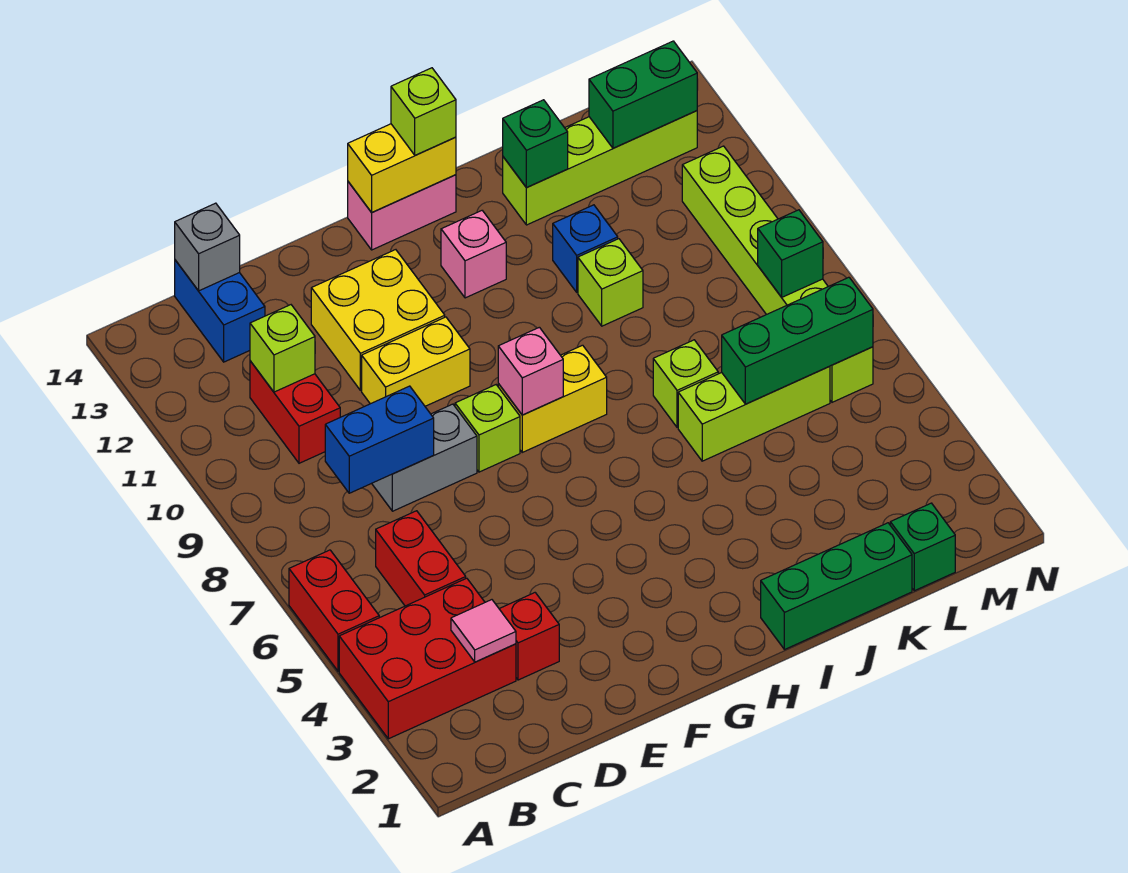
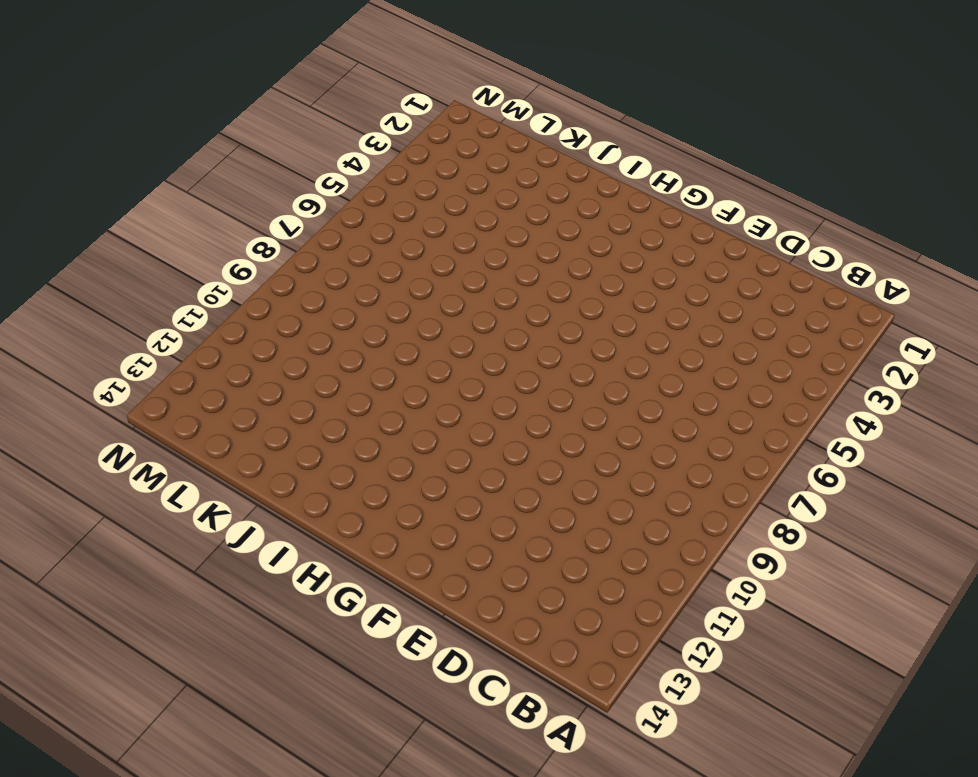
none -> red 2x3 brick [339,578,516,739]
none -> red 1x2 brick [289,550,379,671]
none -> red 1x2 brick [376,511,466,606]
none -> red 1x2 brick [250,361,340,463]

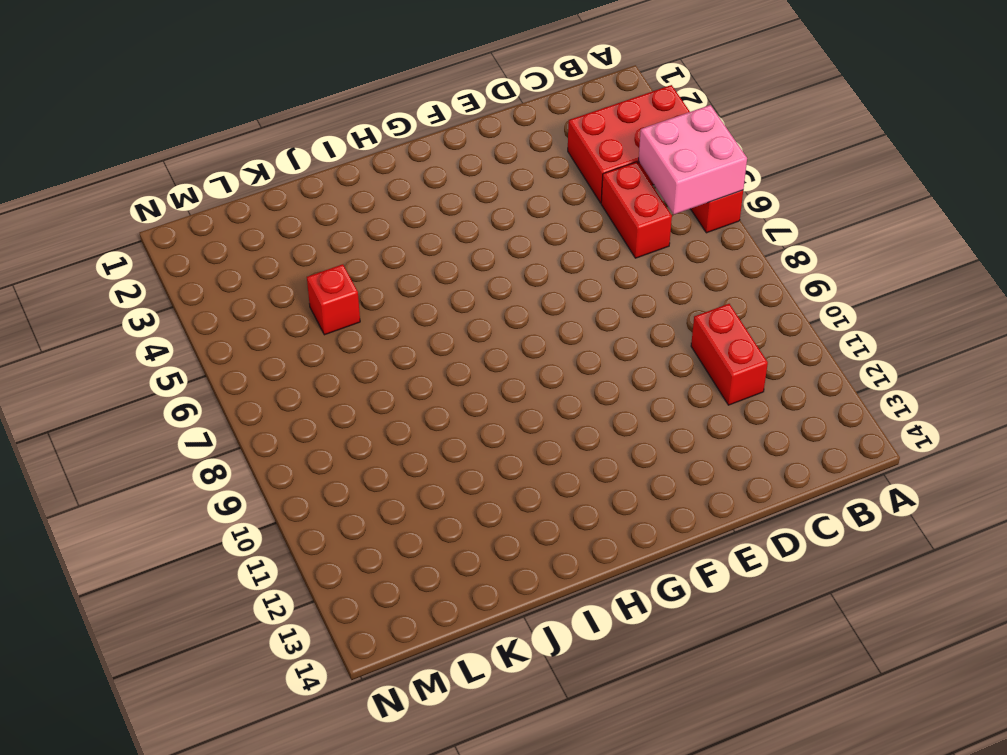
pink 2x2 brick [639,105,747,214] -> none
red 1x1 brick [307,264,360,335] -> red 1x1 brick moved to [499,593,559,680]
none -> blue 1x2 brick [175,260,265,362]
none -> grey 1x2 brick [372,404,477,511]
none -> yellow 1x2 brick [362,317,470,406]
none -> yellow 2x2 brick [311,250,445,390]

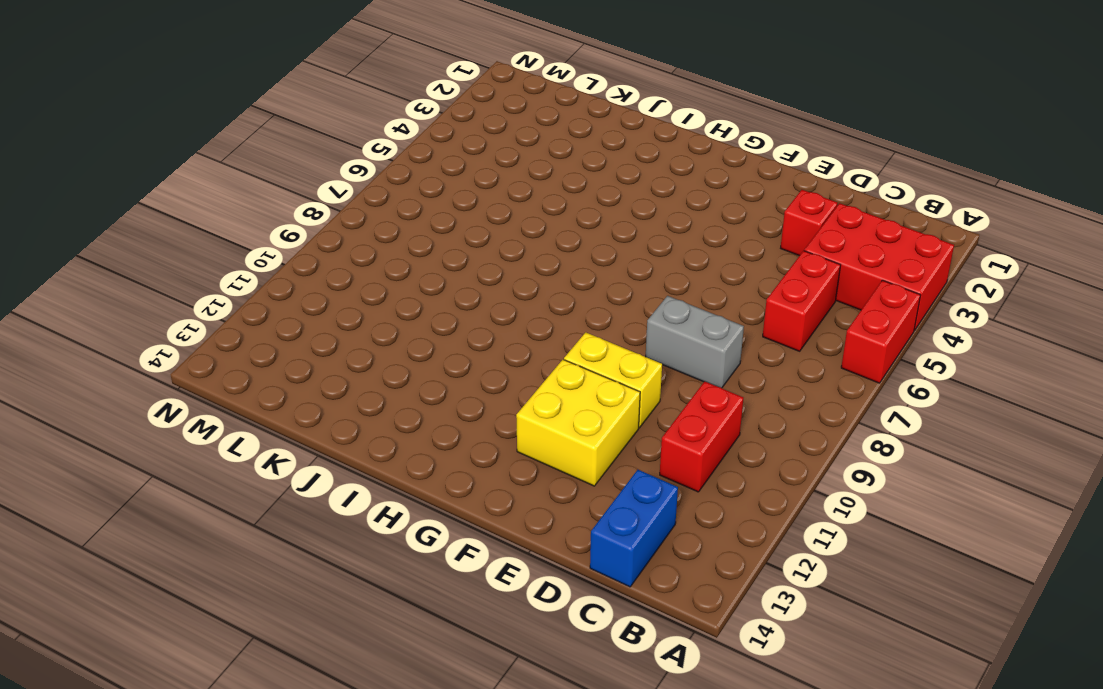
none -> lime 1x1 brick [455,385,520,472]
none -> yellow 1x2 brick [498,345,607,452]
none -> pink 1x2 brick [348,175,456,250]
none -> pink 1x1 brick [441,211,506,298]

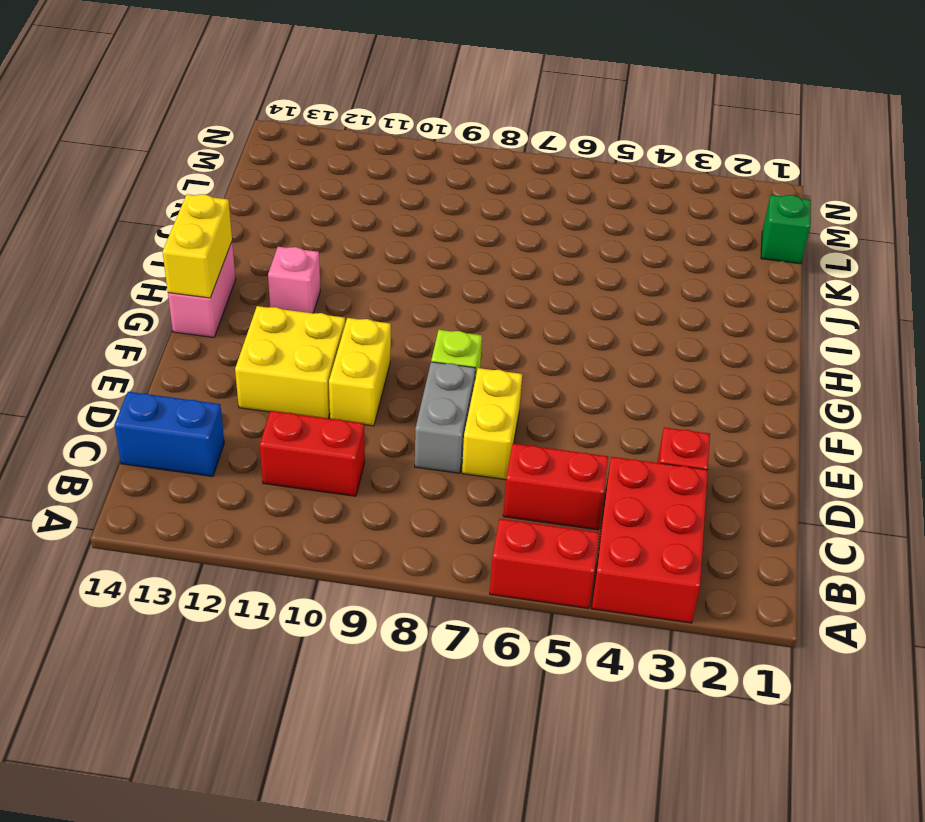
yellow 1x2 brick [462,368,522,480] -> yellow 1x2 brick moved to [498,345,607,452]
none -> green 1x3 brick [761,523,912,650]
none -> lime 1x3 brick [678,366,830,461]
none -> lime 1x1 brick [653,340,718,427]
none -> lime 1x1 brick [578,239,643,326]

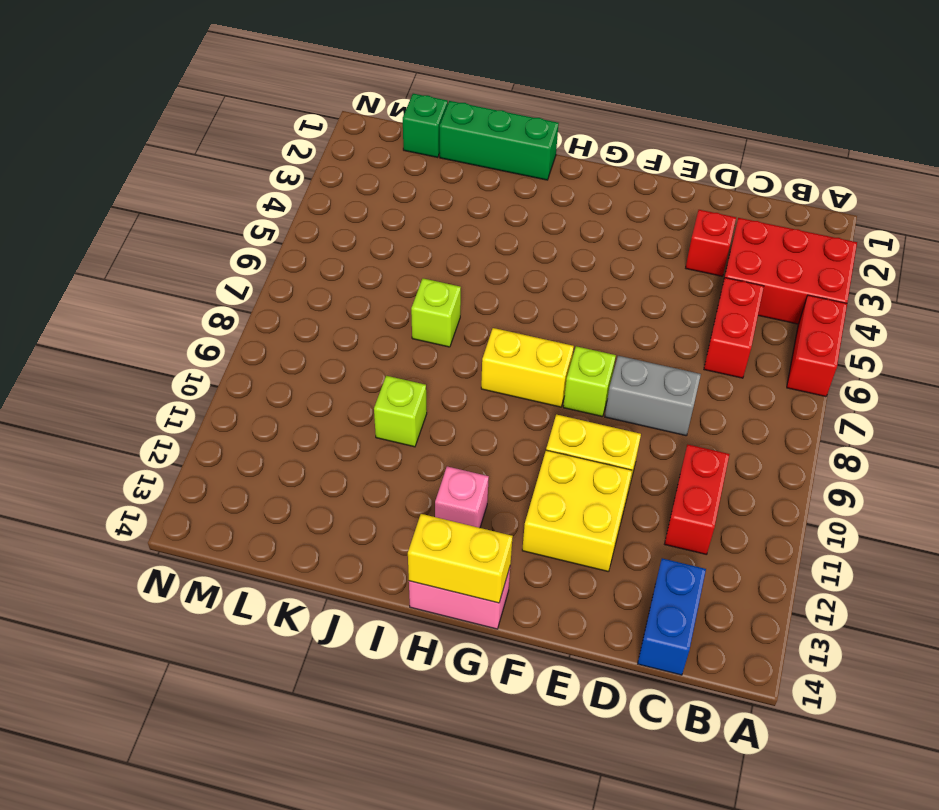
none -> lime 1x3 brick [678,366,830,461]
none -> blue 1x1 brick [553,205,618,292]
none -> lime 1x4 brick [503,111,697,225]
none -> lime 1x6 brick [682,146,873,402]

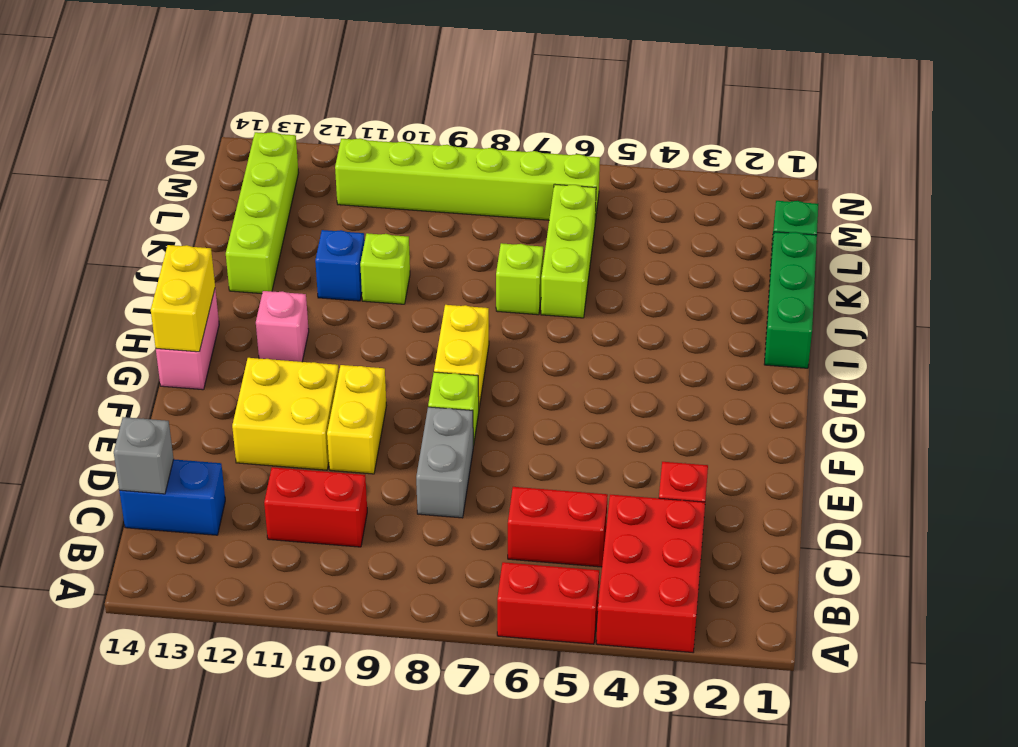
none -> pink 1x1 tile [451,600,516,662]
none -> blue 1x2 brick [325,386,434,493]
none -> lime 1x1 brick [250,305,315,392]
none -> pink 1x1 brick [498,327,563,415]

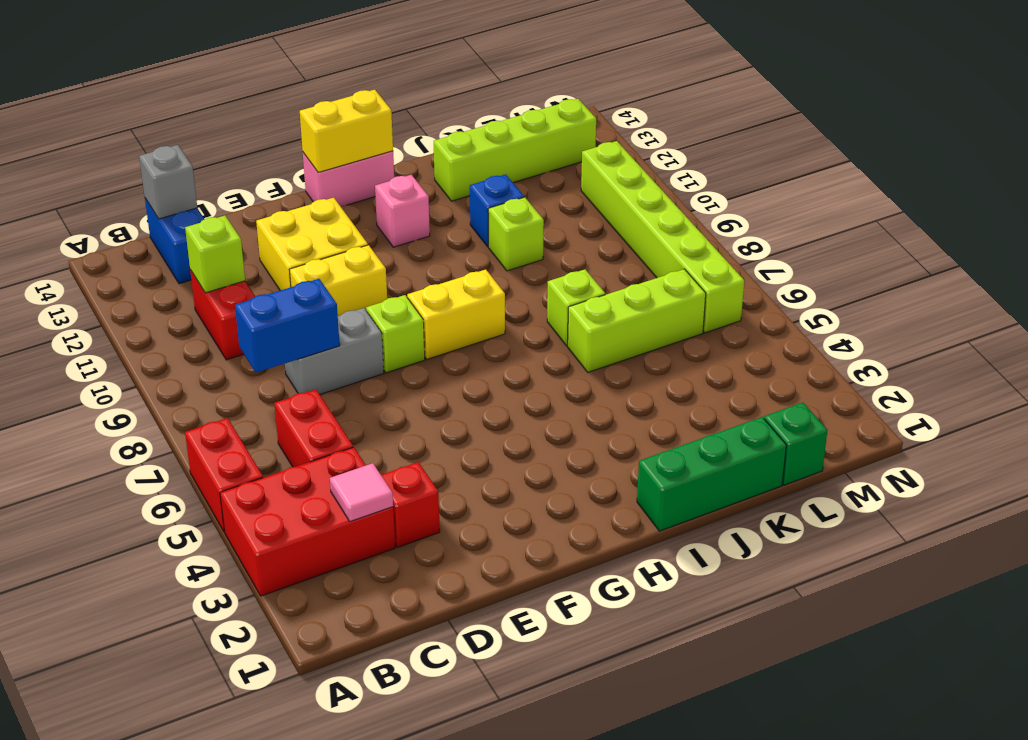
none -> pink 1x1 brick [498,327,563,415]
none -> green 1x1 brick [503,100,568,187]
none -> green 1x3 brick [722,277,873,404]
none -> green 1x2 brick [589,41,697,148]

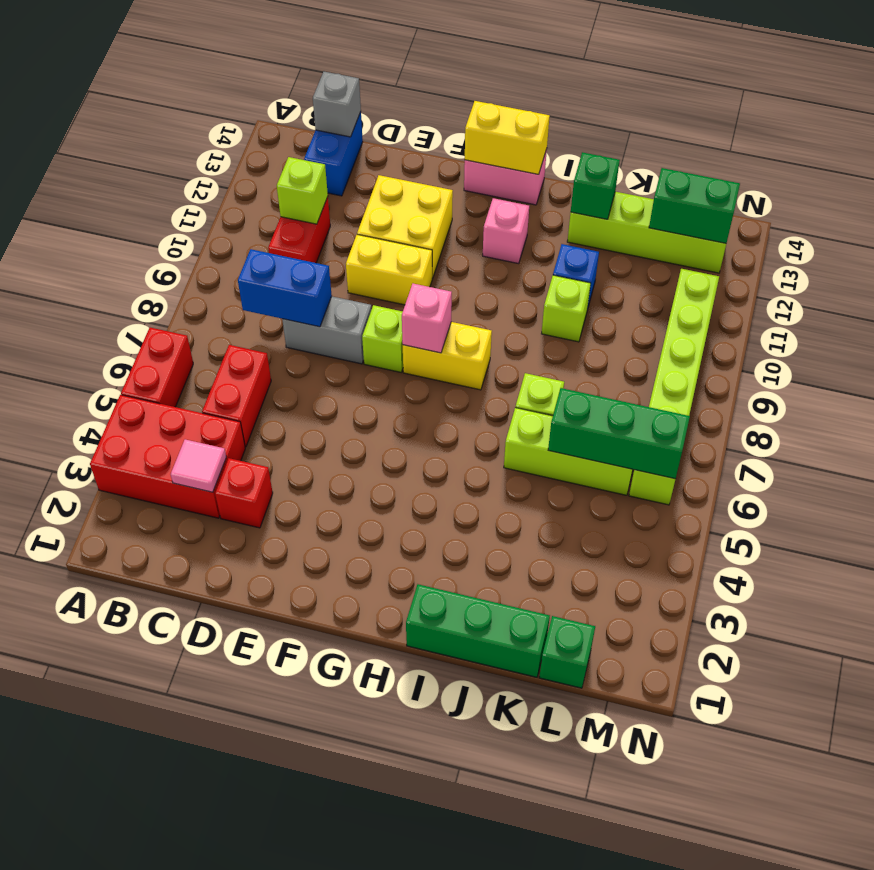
none -> green 1x1 brick [758,210,823,297]
none -> lime 1x1 brick [391,68,456,155]

